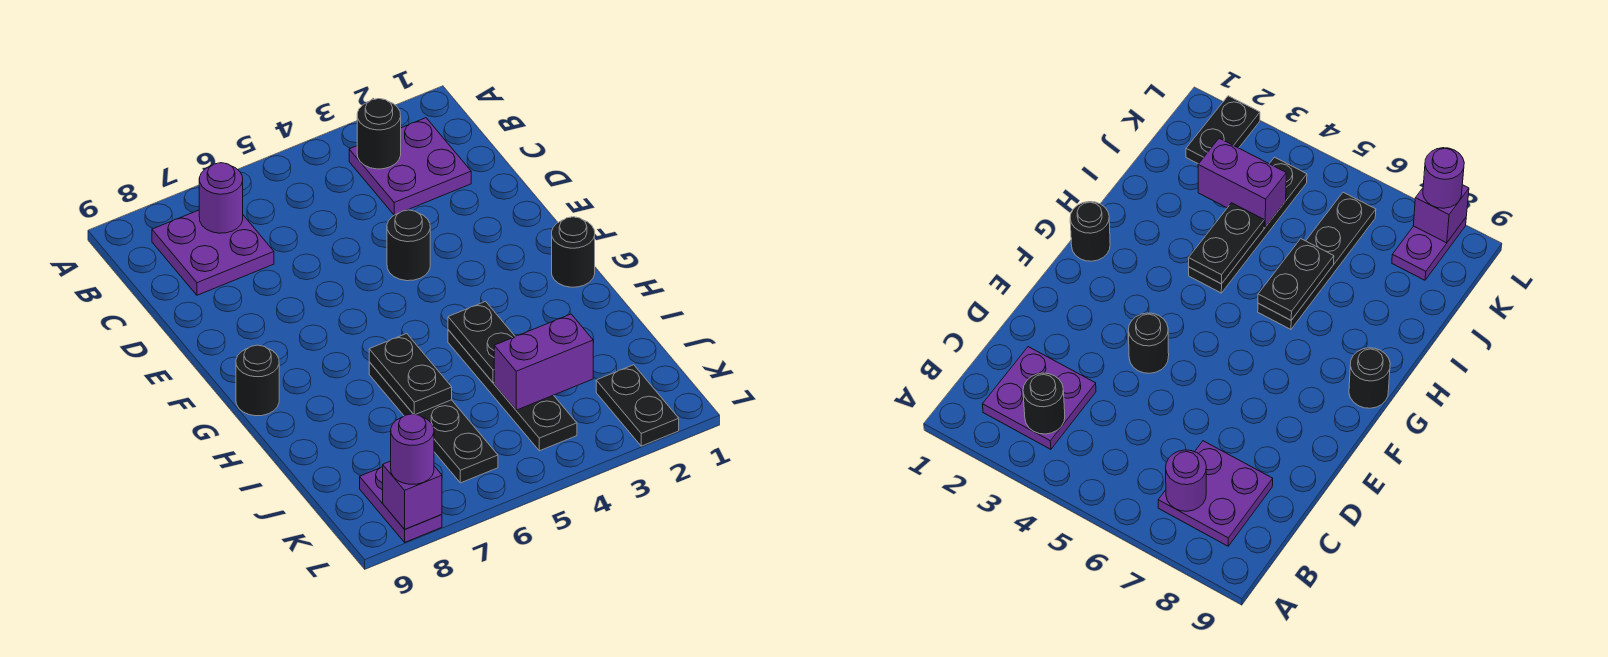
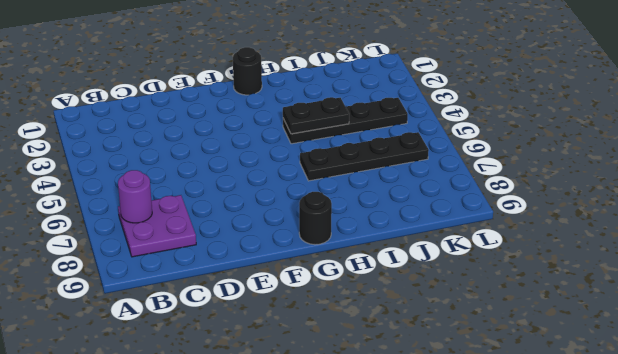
none -> purple 2x2 plate [349,118,471,215]
none -> black 1x1 round brick [387,210,430,281]
none -> black 1x2 plate [596,365,679,446]

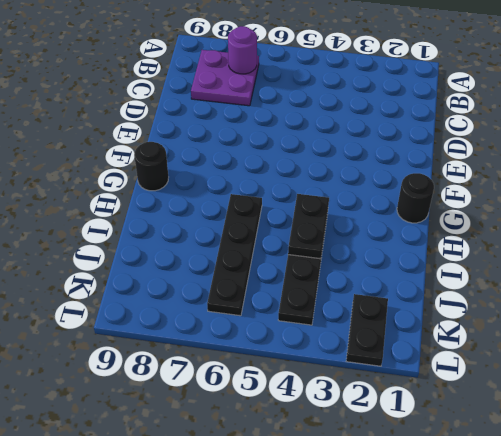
none -> purple 2x2 plate [349,118,471,215]
none -> black 1x1 round brick [387,210,430,281]
none -> purple 1x2 plate [360,467,442,542]

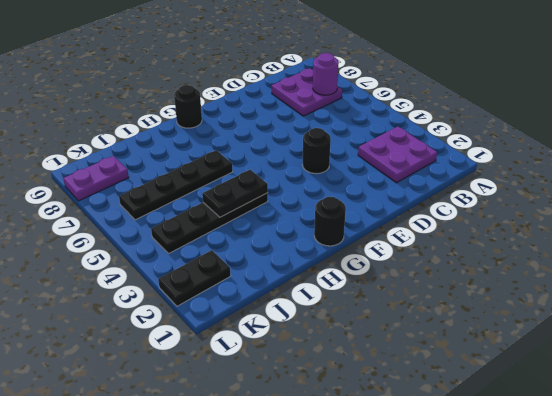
none -> black 1x1 round brick [357,99,401,169]
none -> black 1x2 plate [369,334,452,415]
none -> purple 1x2 brick [494,314,593,410]

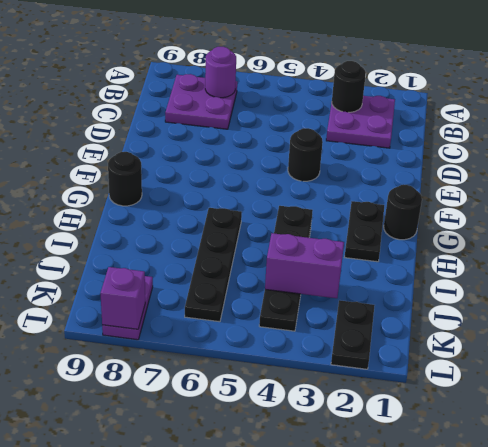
black 1x2 plate [345,201,384,262] -> black 1x2 plate moved to [369,334,452,415]
none -> purple 1x1 round brick [391,414,434,484]

